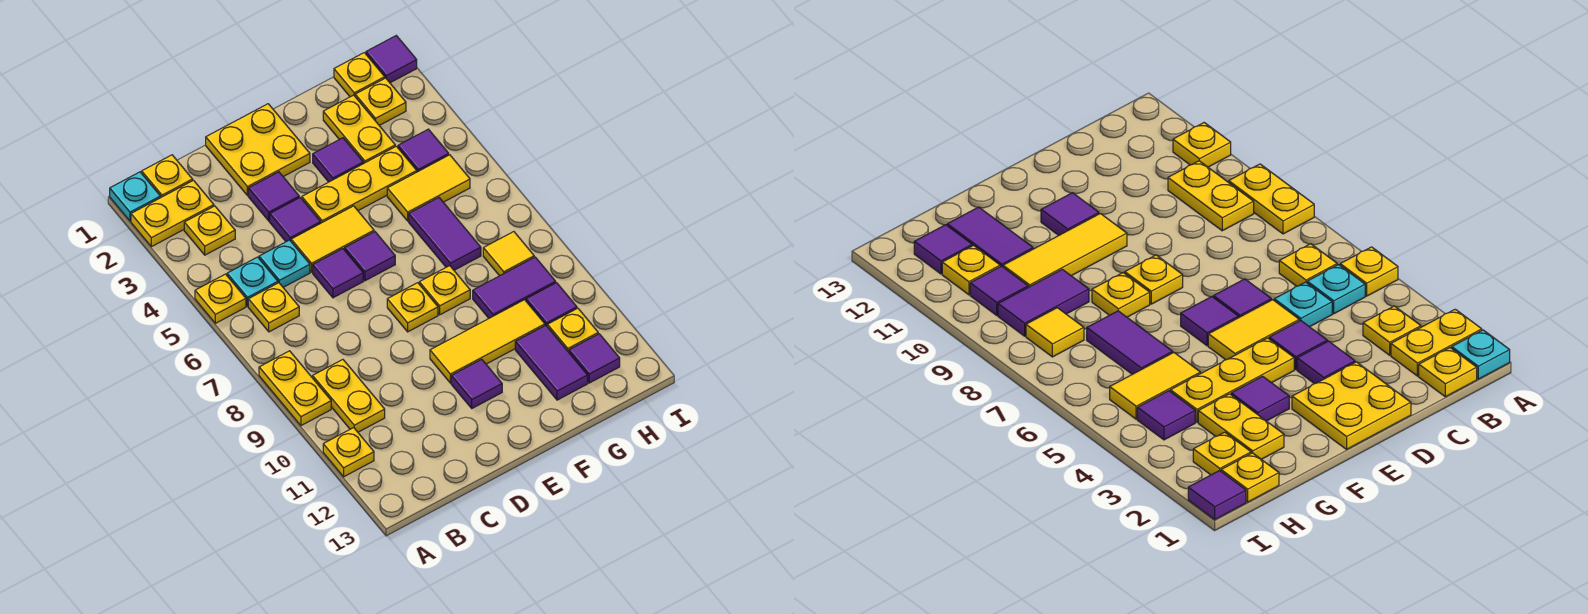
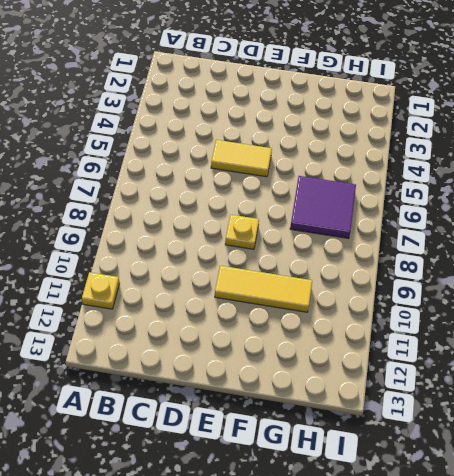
purple 2x2 tile [290,176,356,238] -> purple 1x2 tile [409,198,481,270]
none -> cyan 1x1 plate [110,172,160,221]
none -> yellow 1x2 plate [131,180,214,247]
none -> yellow 1x1 plate [195,274,246,323]
none -> yellow 1x2 plate [259,351,331,426]

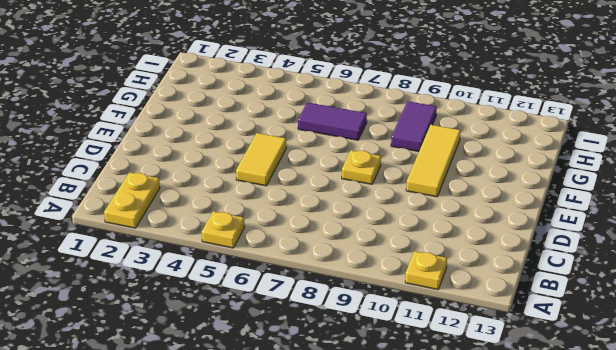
none -> cyan 1x1 plate [110,172,160,221]
none -> yellow 1x2 plate [259,351,331,426]
none -> yellow 1x1 plate [142,155,193,198]
none -> yellow 1x1 plate [184,206,235,255]

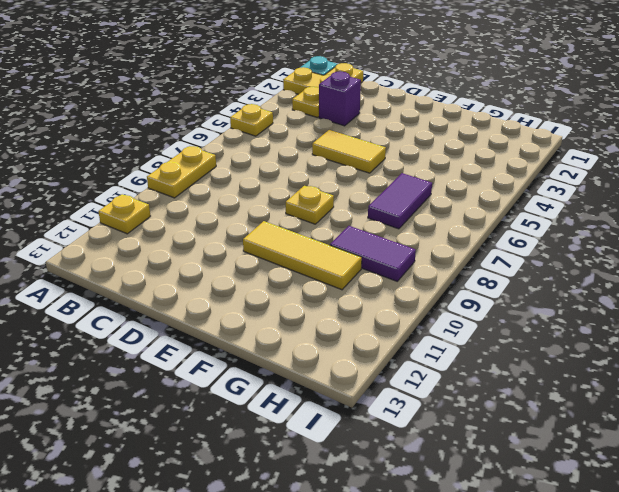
purple 1x1 brick [319,71,361,126] -> none
none -> cyan 1x1 plate [227,257,278,306]
none -> yellow 1x1 plate [248,283,299,332]
none -> yellow 1x2 plate [313,360,385,432]
none -> cyan 1x1 plate [259,240,310,287]

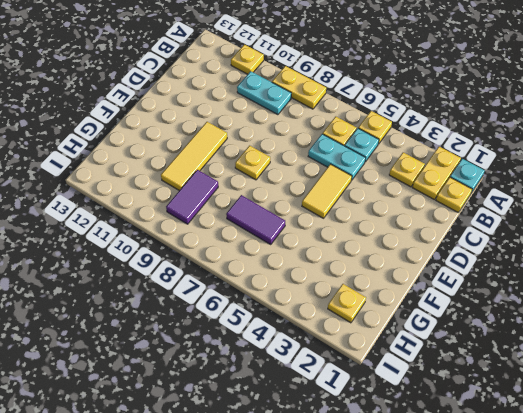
cyan 1x2 plate [237,71,291,115] -> yellow 1x2 plate [313,360,385,432]
cyan 1x2 plate [308,134,365,180] -> cyan 1x1 plate [259,240,310,287]
none -> yellow 2x2 plate [206,104,310,196]
none -> purple 1x1 tile [248,172,299,221]
none -> purple 1x1 tile [270,198,321,242]
none -> purple 1x1 tile [313,249,363,298]

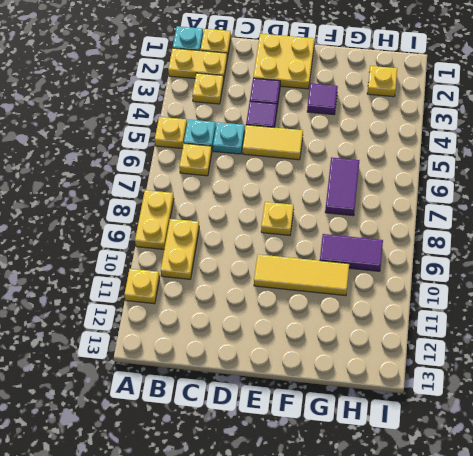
none -> purple 1x1 tile [313,249,363,298]
none -> yellow 1x3 plate [302,146,417,223]
none -> purple 1x1 tile [345,232,395,281]
none -> purple 1x1 tile [451,359,502,408]

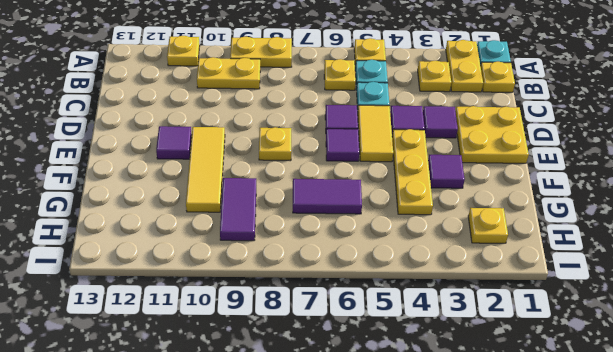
none -> yellow 1x1 plate [419,266,470,315]
none -> yellow 1x2 plate [323,95,395,164]
none -> yellow 1x2 tile [387,155,470,221]
none -> purple 1x2 tile [515,325,588,400]

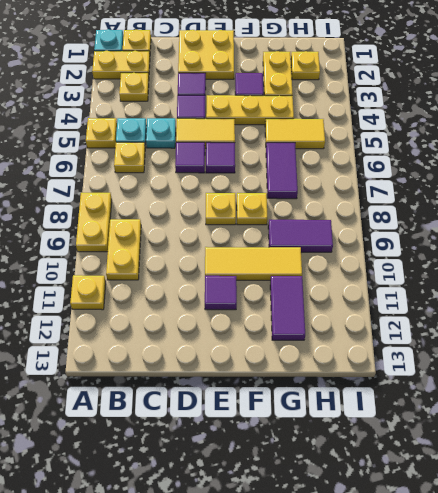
none -> yellow 1x1 plate [334,53,385,97]
none -> purple 1x1 tile [398,129,449,172]
none -> yellow 1x1 tile [483,232,534,276]
none -> purple 1x1 tile [526,283,577,326]

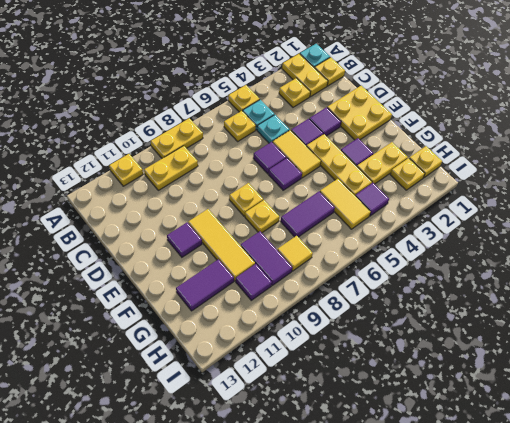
none -> yellow 1x1 plate [547,308,598,352]
none -> purple 1x1 tile [569,334,620,383]
none -> purple 1x1 tile [366,36,417,83]

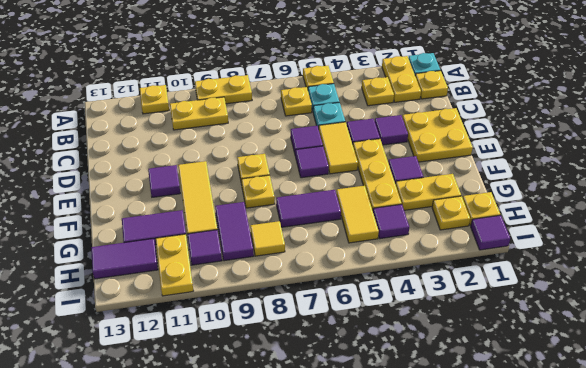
yellow 1x2 plate [156,234,193,296] -> yellow 1x1 plate [547,308,598,352]
purple 1x2 tile [91,239,158,279] -> purple 1x1 tile [569,334,620,383]

